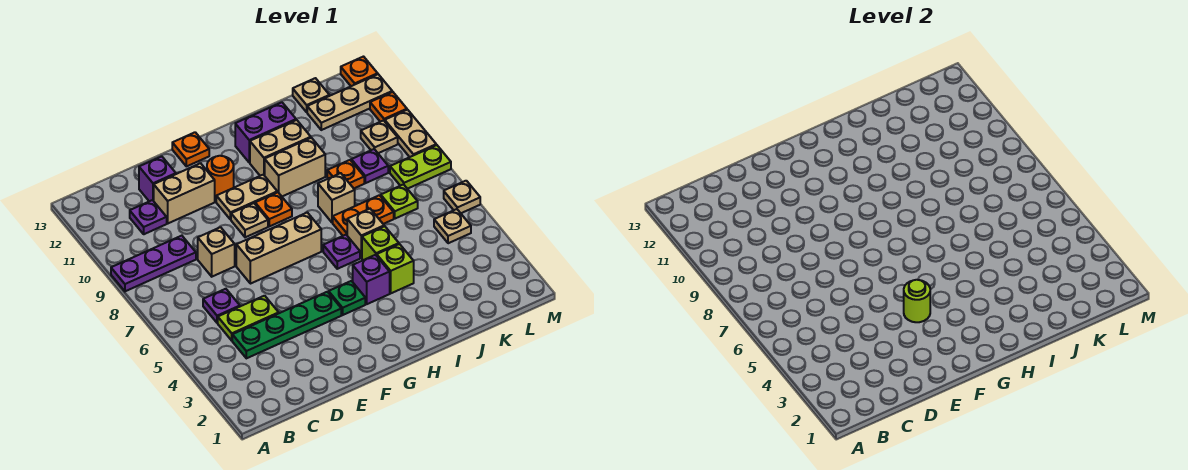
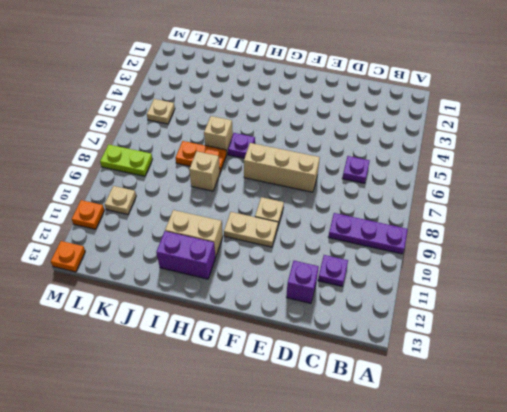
none -> green 1x4 plate [232,292,341,358]
none -> lime 1x2 plate [218,296,279,341]
none -> tan 1x1 brick [198,227,235,277]
none -> tan 1x2 brick [154,163,215,223]

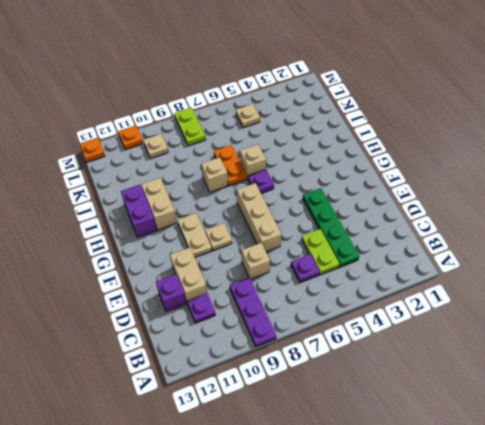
none -> orange 1x1 round brick [207,156,234,198]
none -> orange 1x1 plate [172,132,209,166]
none -> green 1x1 plate [329,281,365,315]
none -> orange 1x1 plate [255,192,292,226]

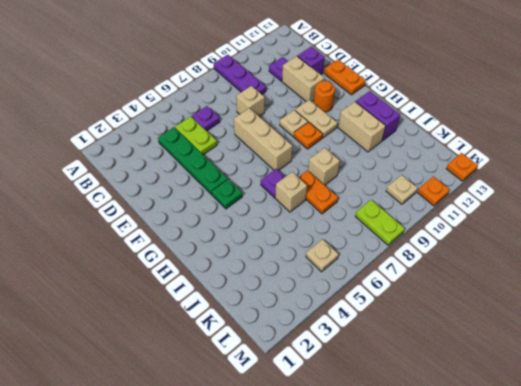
orange 1x2 plate [324,60,366,95] -> orange 1x1 plate [172,132,209,166]
none -> purple 1x1 brick [353,255,390,304]
none -> tan 1x2 brick [265,138,325,196]
none -> lime 1x1 brick [377,244,414,293]
none -> lime 1x1 brick [362,226,399,260]

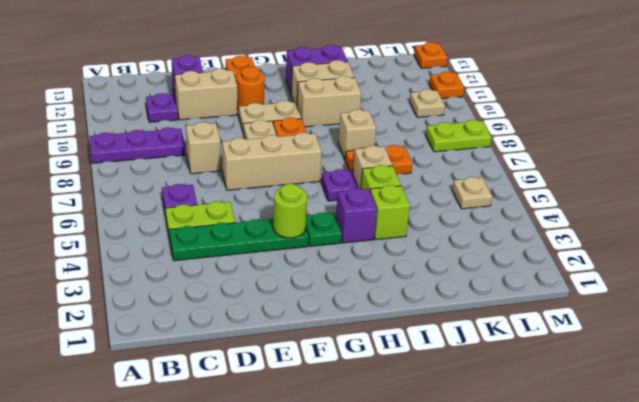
none -> orange 1x1 plate [327,160,364,188]
none -> lime 1x1 plate [381,185,418,219]
none -> purple 1x1 plate [351,149,388,183]
none -> tan 1x3 plate [307,74,392,130]

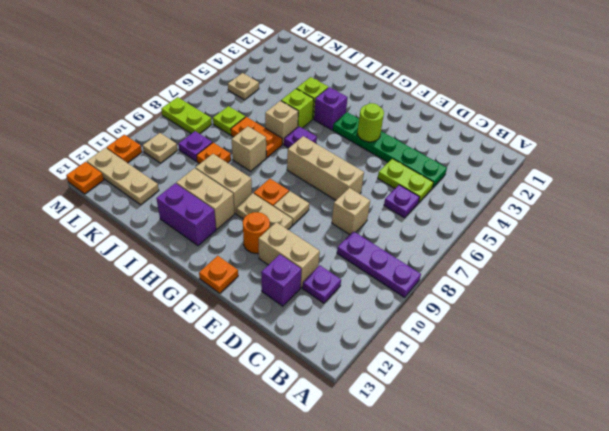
none -> tan 1x1 plate [293,78,330,112]
none -> tan 1x1 plate [444,181,480,213]
none -> tan 1x2 plate [385,110,436,157]

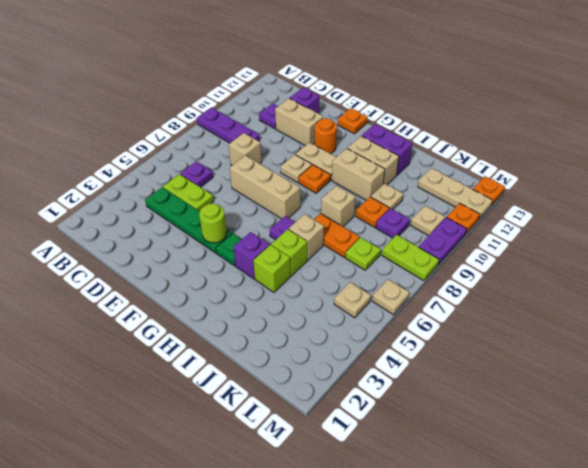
tan 1x1 plate [371,183,403,209] -> tan 1x1 plate moved to [293,78,330,112]
purple 1x2 plate [419,217,467,265] -> tan 1x2 plate [385,110,436,157]

